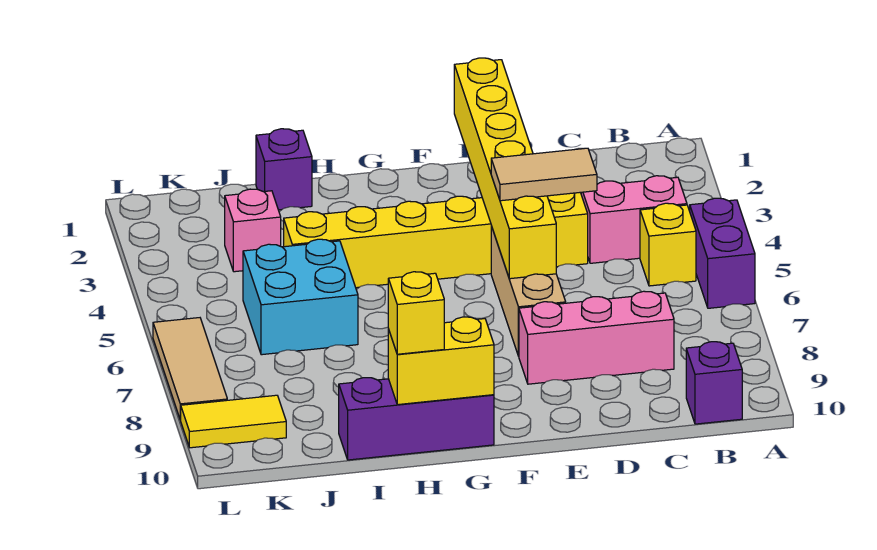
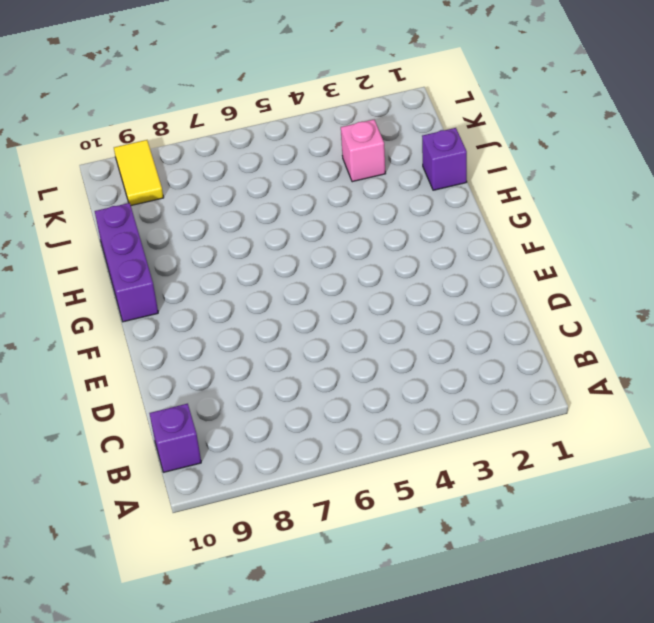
none -> purple 1x2 brick [690,198,755,308]
none -> pink 1x2 brick [581,176,687,263]
none -> yellow 1x1 brick [640,203,696,286]

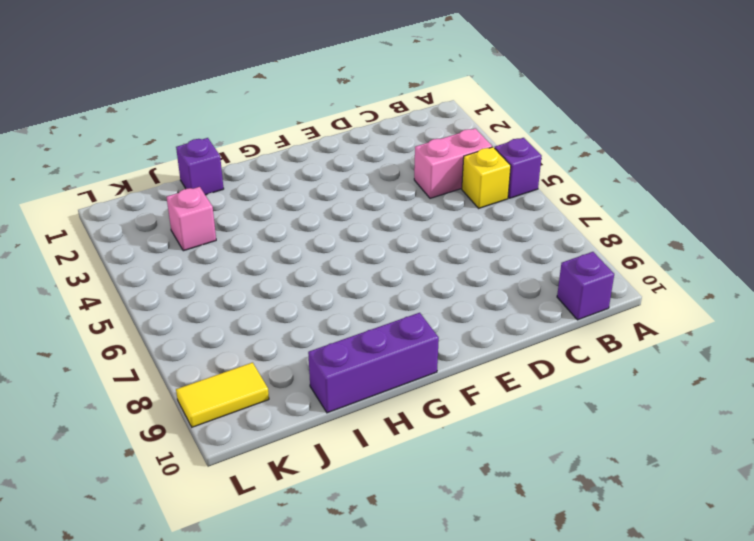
purple 1x1 brick [495,138,542,198] -> purple 1x2 brick [690,198,755,308]
none -> pink 1x3 brick [519,291,674,384]
none -> yellow 1x6 brick [284,192,588,288]
none -> tan 1x3 brick [491,226,566,356]

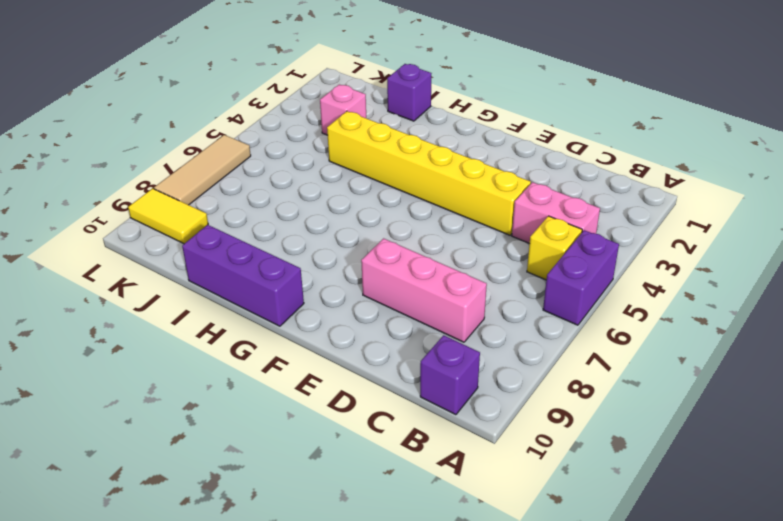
none -> tan 1x3 brick [491,226,566,356]
none -> cyan 2x2 brick [243,239,358,355]
none -> yellow 1x6 brick [454,58,556,279]

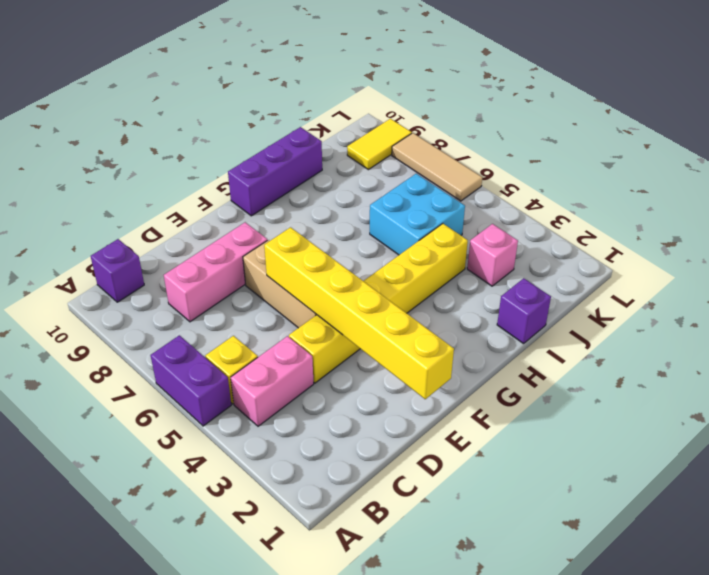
none -> yellow 1x2 brick [388,317,494,405]
none -> tan 1x2 tile [491,148,597,201]
none -> yellow 1x1 brick [388,272,444,354]

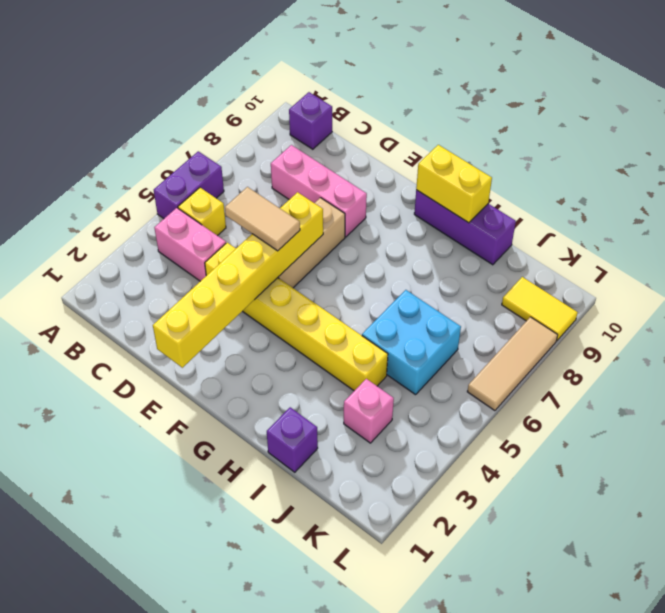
none -> yellow 1x1 brick [388,272,444,354]

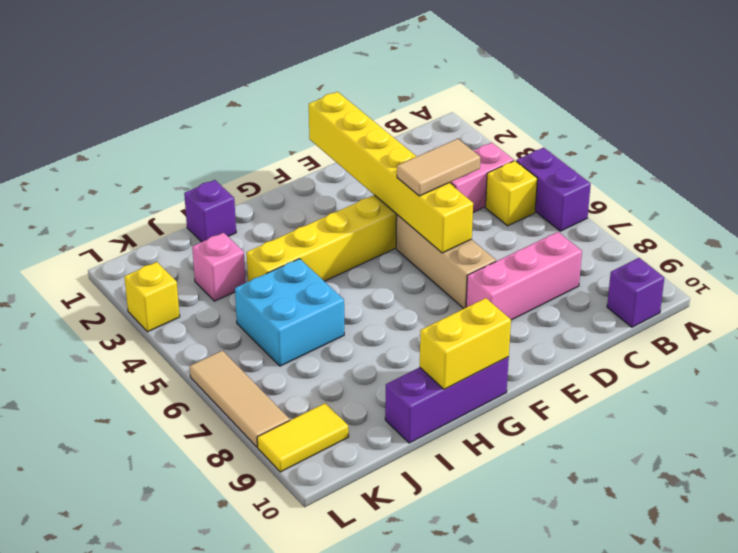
yellow 1x1 brick [124,262,180,332] -> yellow 1x1 brick moved to [388,272,444,354]

